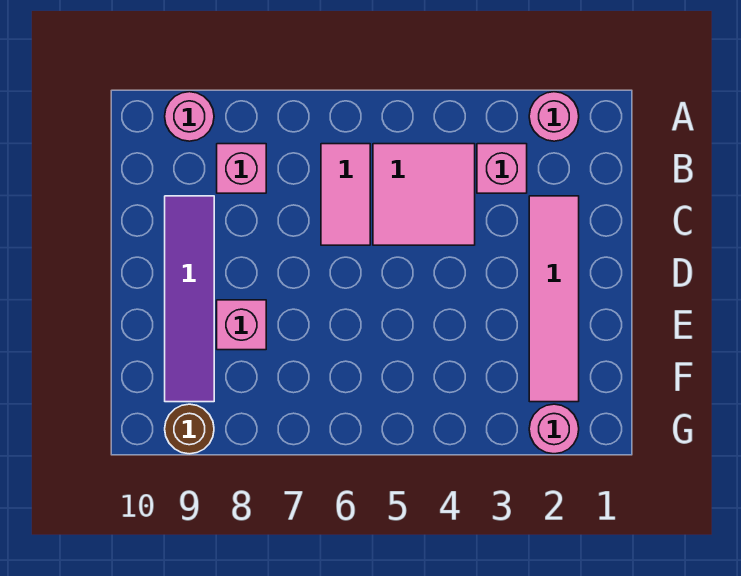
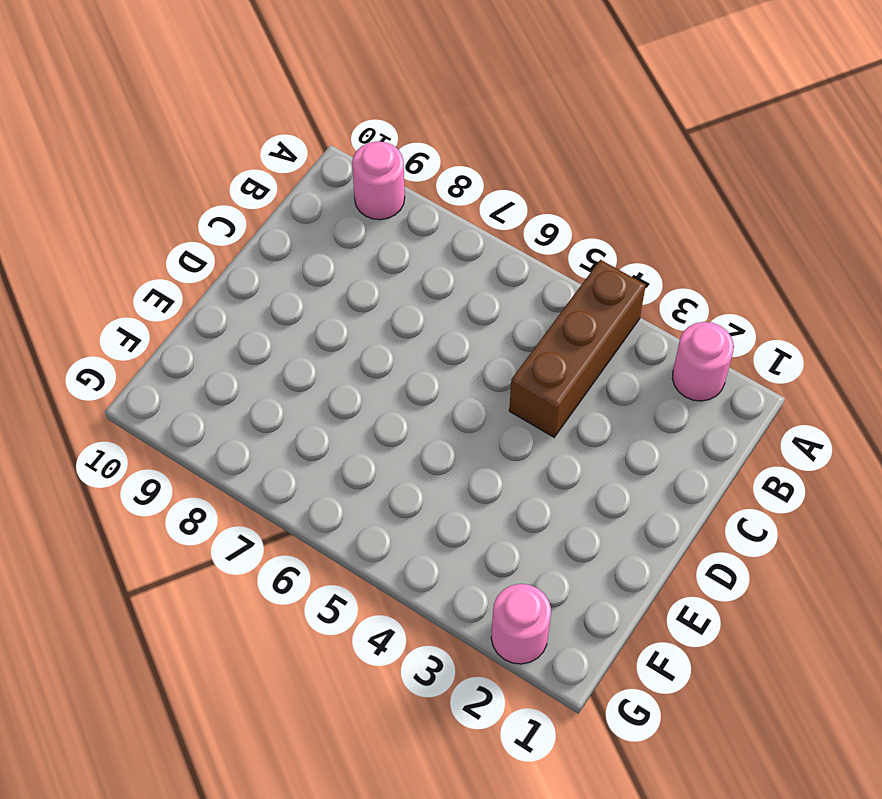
brown 1x3 brick [509,260,646,437] -> pink 2x2 tile [373,144,475,245]
none -> pink 1x1 brick [477,144,527,193]
none -> pink 1x2 tile [321,144,370,245]

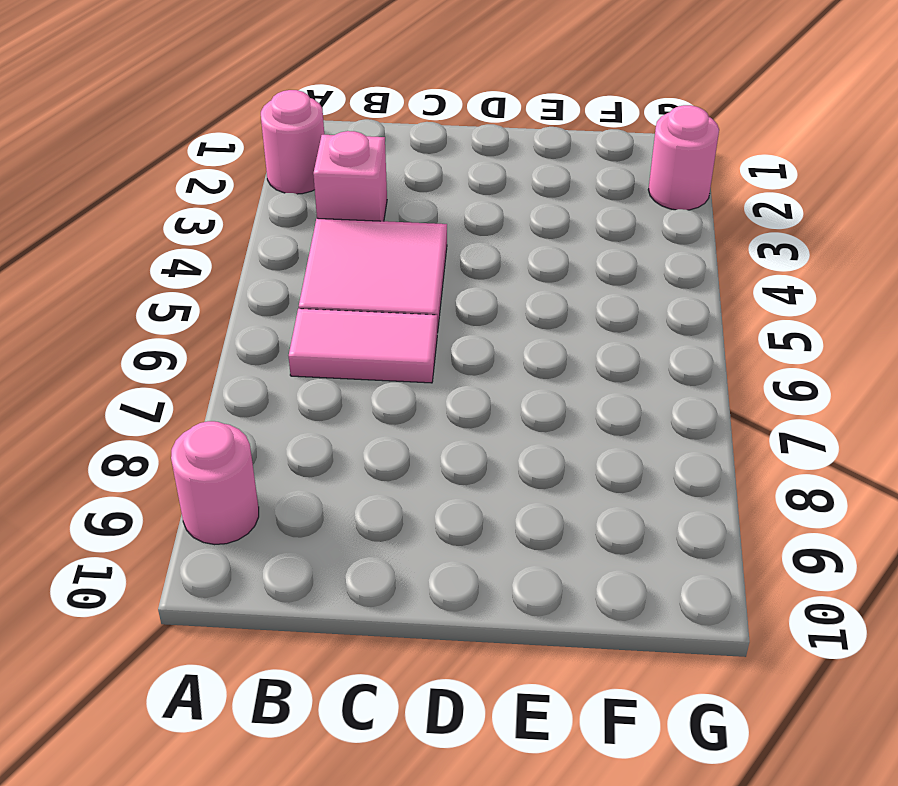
none -> pink 1x1 brick [217,144,266,193]
none -> pink 1x4 tile [529,196,579,402]

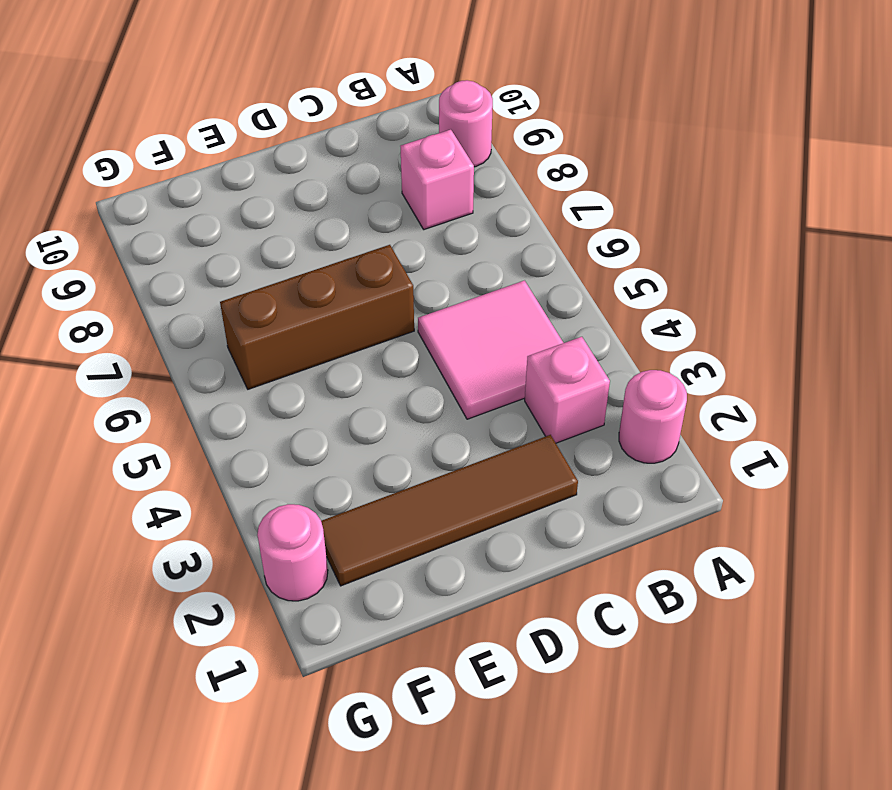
brown 1x4 tile [321,435,578,586] -> pink 1x4 tile [529,196,579,402]
brown 1x3 brick [220,245,414,389] -> none
none -> pink 1x2 tile [321,144,370,245]
none -> purple 1x4 tile [165,196,214,402]

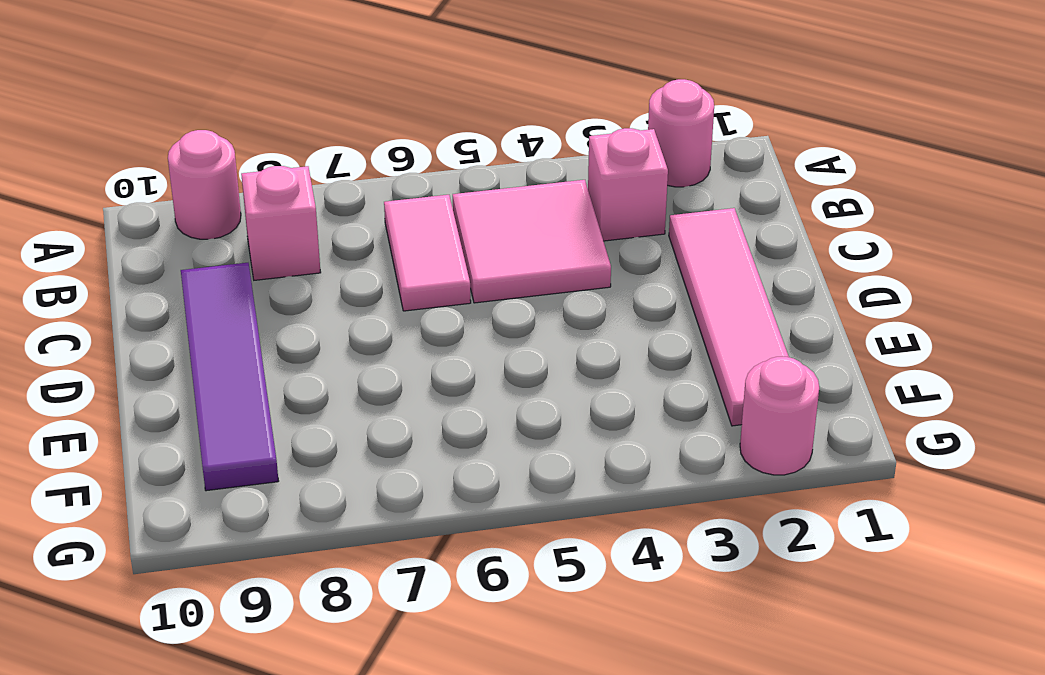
none -> pink 1x1 brick [217,300,266,350]
none -> brown 1x1 round brick [165,404,214,454]

